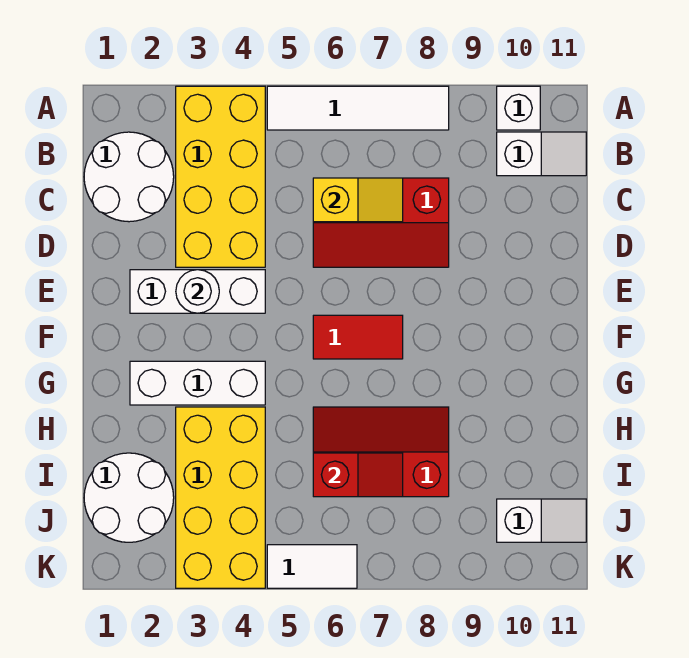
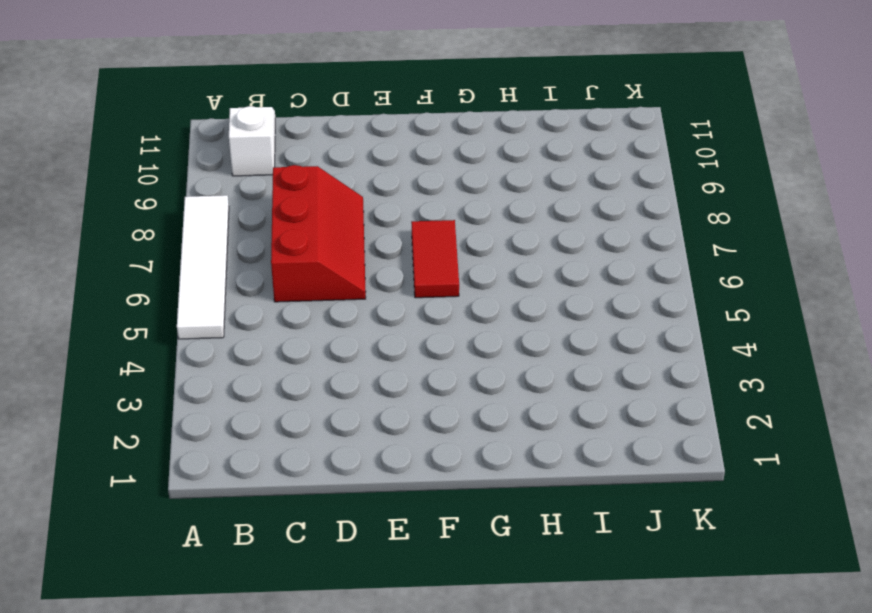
none -> yellow 2x4 brick [176,86,265,267]
none -> white 1x1 brick [497,86,540,130]
none -> white 2x2 round brick [84,132,174,222]

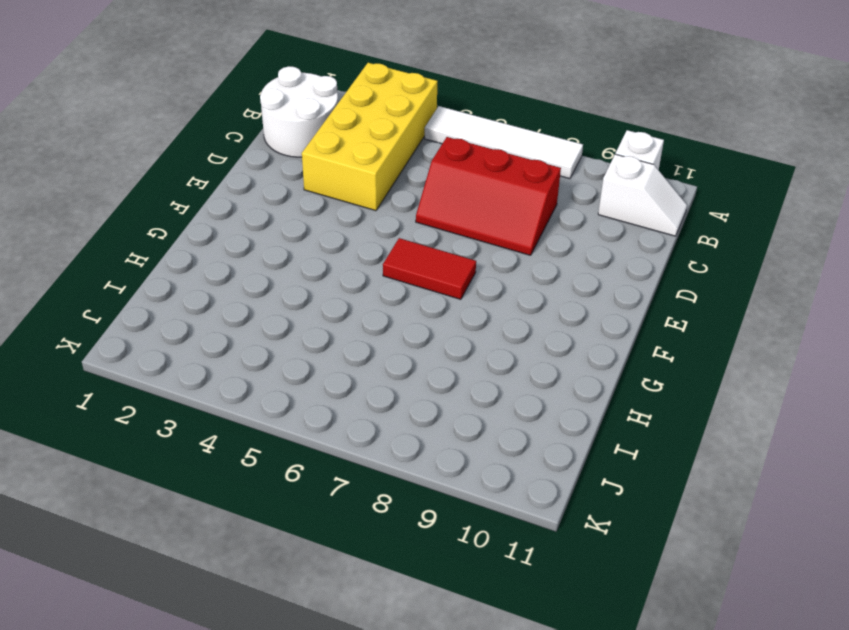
none -> white 1x3 brick [130,270,265,313]
none -> white 1x3 brick [130,361,265,405]
none -> yellow 2x4 brick [176,407,265,588]

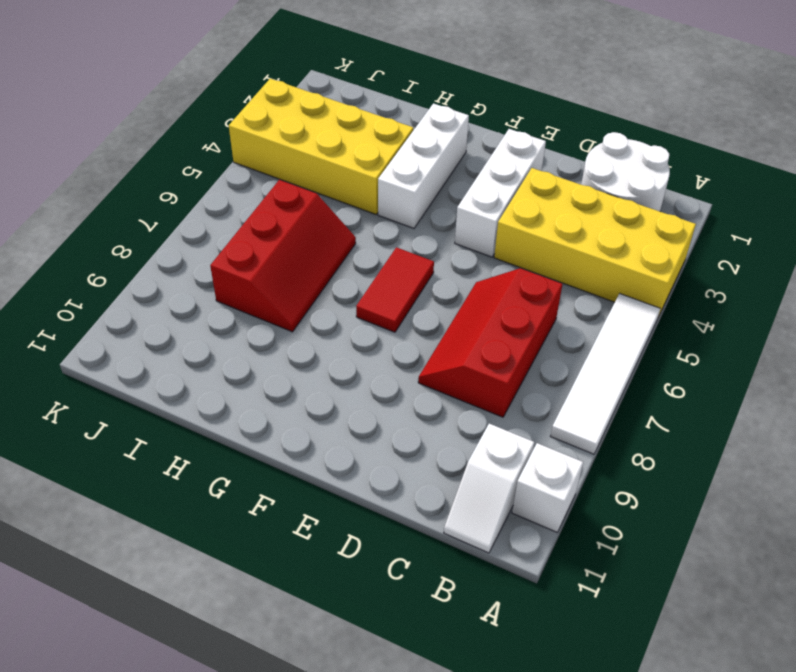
none -> white 2x2 round brick [84,453,174,542]
none -> white 1x2 slope [497,499,586,542]
none -> white 1x2 tile [267,545,357,588]

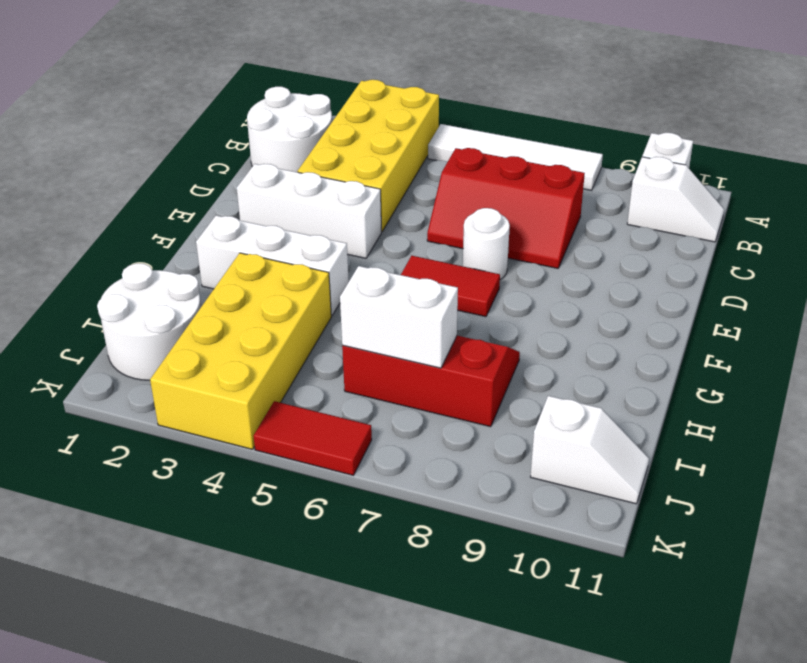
white 1x1 round brick [463,208,510,280] -> white 1x1 round brick moved to [176,270,219,313]
white 1x2 brick [340,266,458,368] -> red 1x2 slope [313,453,403,497]
red 1x2 tile [254,401,372,475] -> white 1x2 tile [267,545,357,588]
none -> yellow 1x2 slope [313,178,403,222]

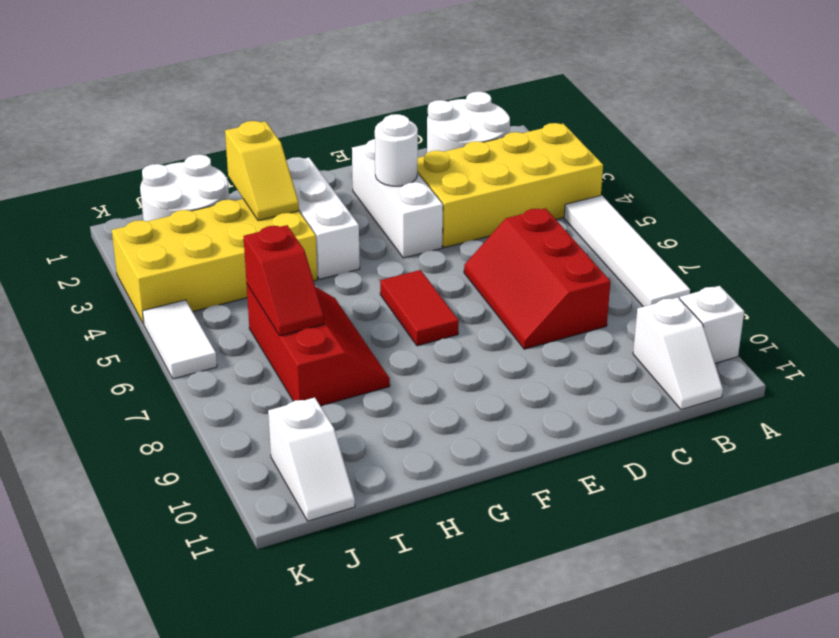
yellow 1x2 slope [225,121,299,221] -> yellow 1x2 slope moved to [313,178,403,222]

